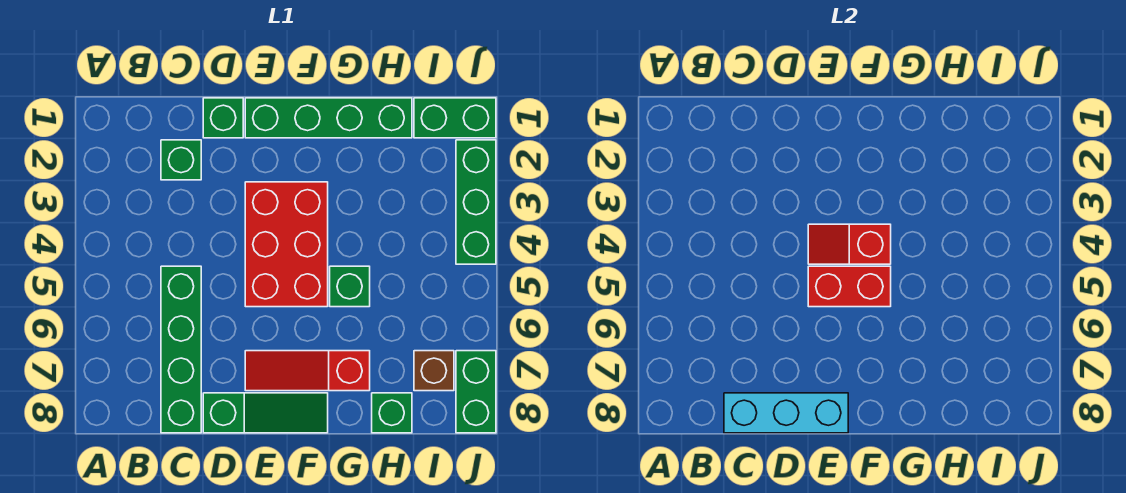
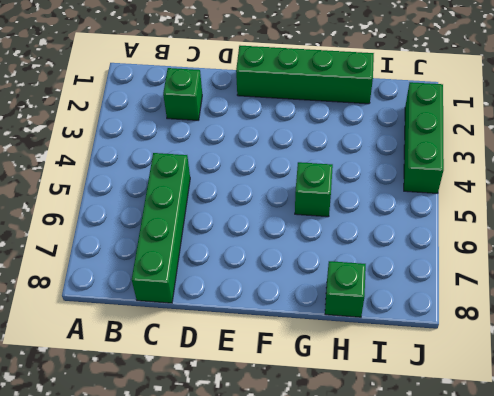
none -> green 1x1 brick [203,98,243,138]
none -> green 1x3 slope [203,393,328,433]
none -> red 2x3 brick [245,182,328,307]

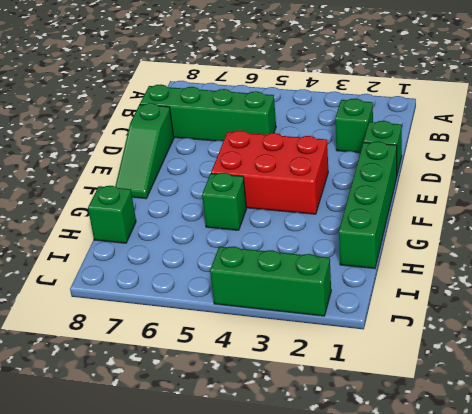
none -> red 1x3 slope [245,351,370,391]
none -> green 1x2 brick [414,98,496,138]
none -> brown 1x1 brick [414,351,454,391]

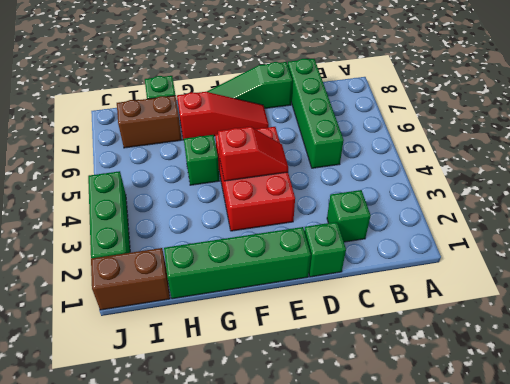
brown 1x2 brick [117,96,182,148] -> brown 1x1 brick [414,351,454,391]
brown 1x2 brick [91,248,170,310] -> green 1x2 brick [414,98,496,138]
none -> green 1x2 brick [456,351,496,433]
none -> cyan 1x3 brick [724,393,848,433]
none -> red 1x2 brick [808,266,891,307]

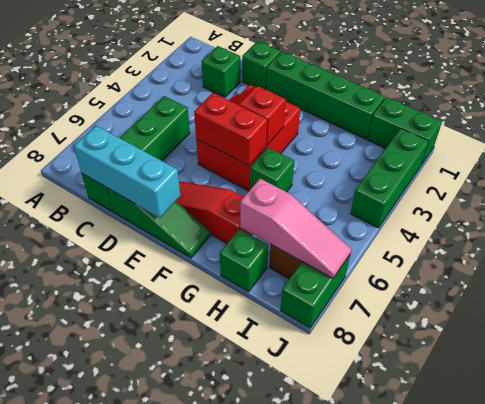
pink 1x3 slope [240,179,351,278] -> none

